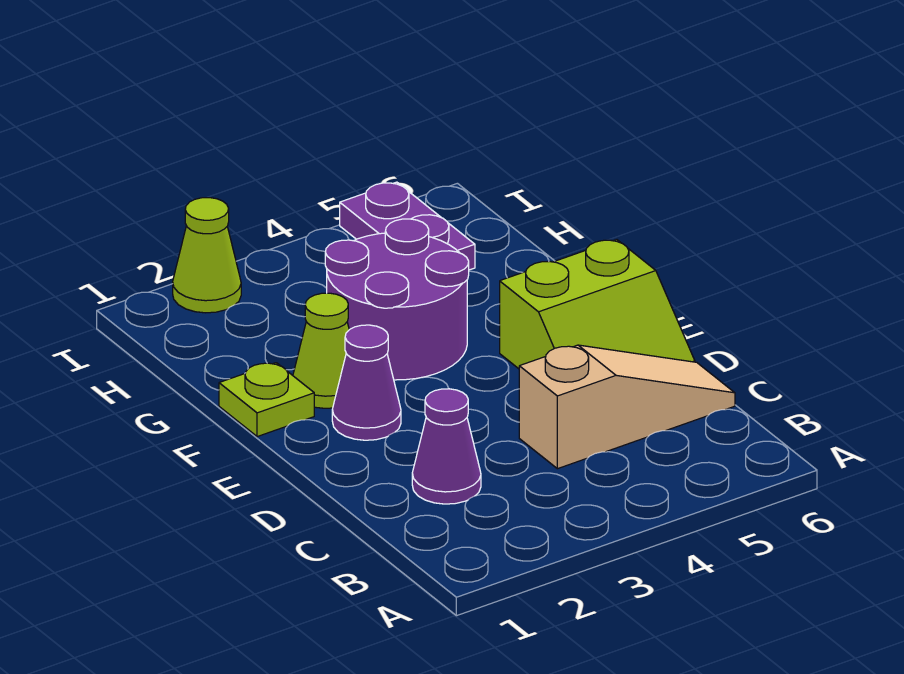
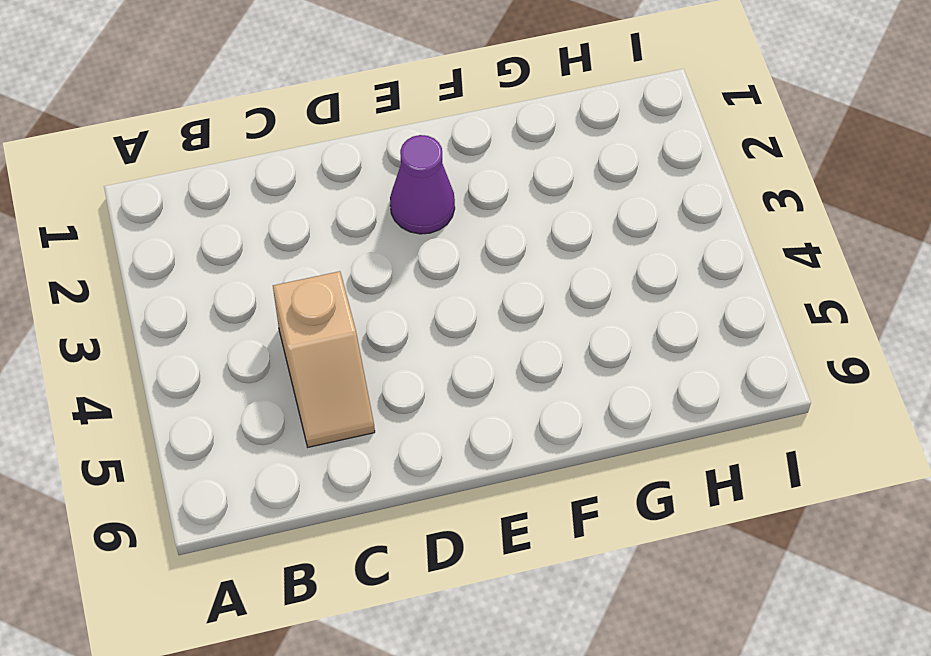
tan 1x2 slope [273,271,375,447] -> tan 1x3 slope [519,345,735,469]
none -> purple 1x1 cone [412,389,481,504]
none -> lime 2x2 slope [500,240,695,369]

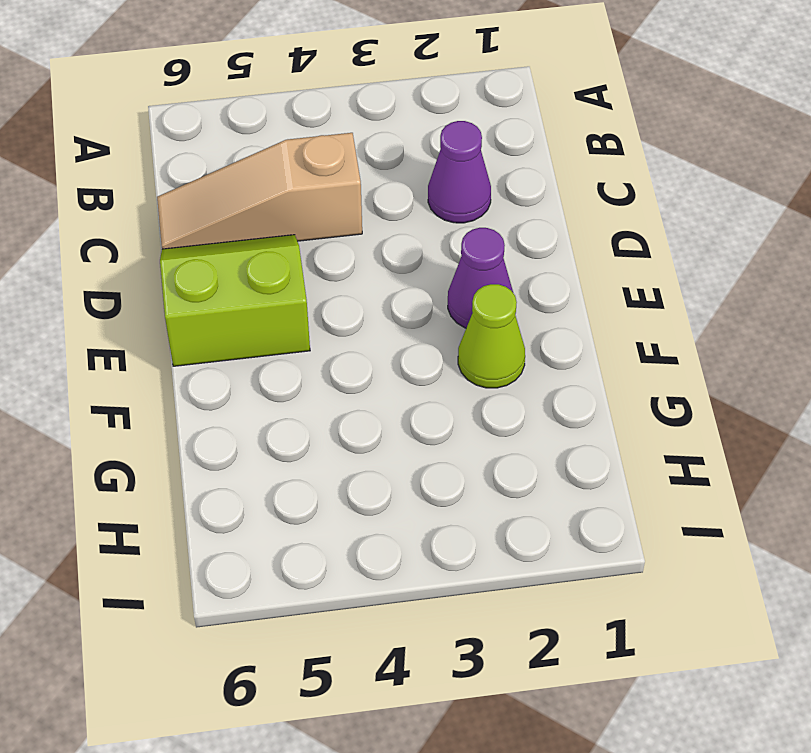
none -> lime 1x1 plate [219,363,314,437]
none -> purple 2x2 round brick [325,219,469,380]

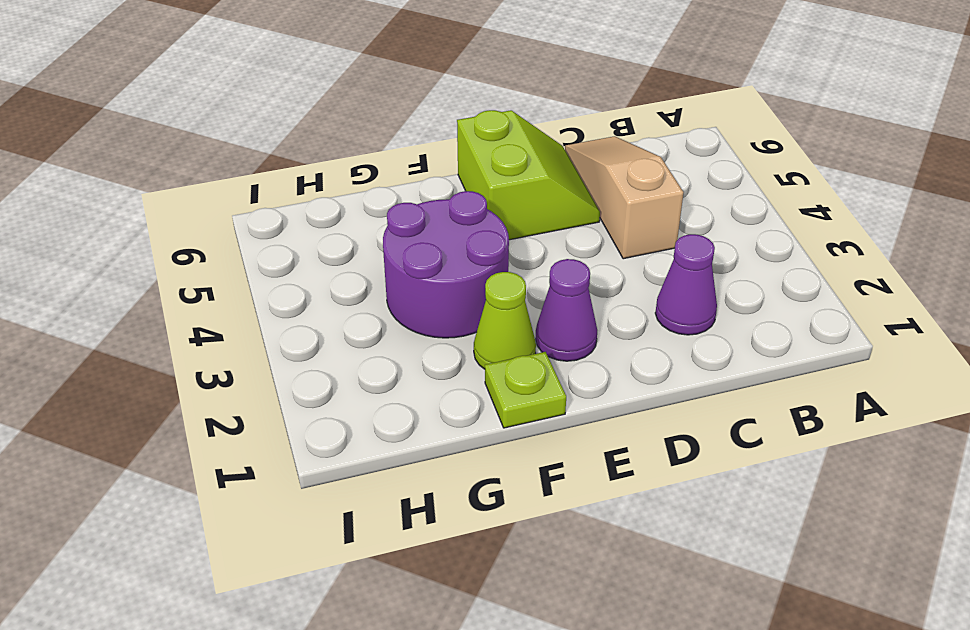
none -> purple 1x2 plate [340,182,475,270]
none -> lime 1x1 cone [173,198,241,313]

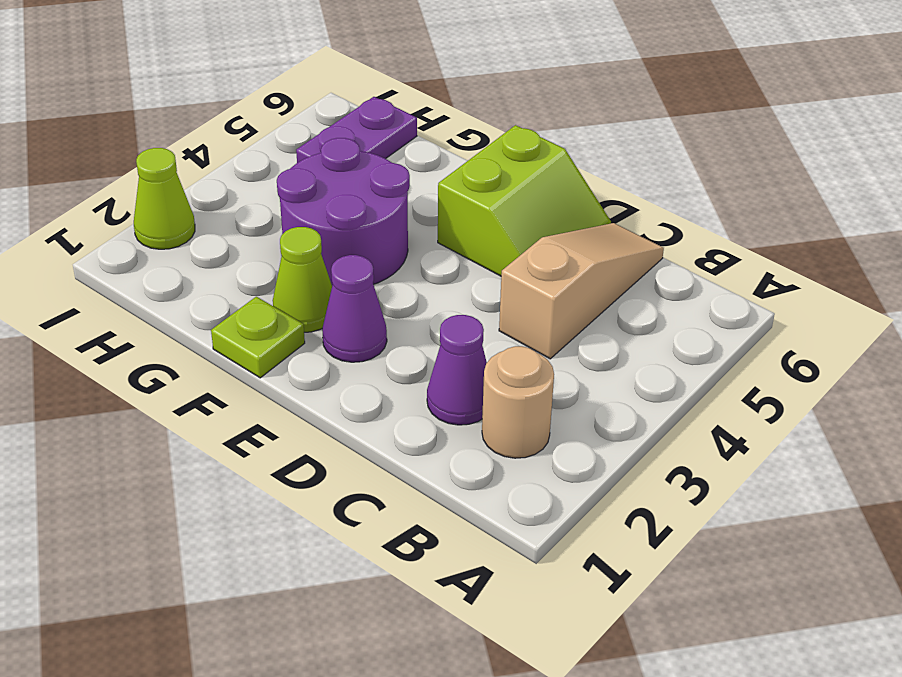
tan 1x1 round brick [482,346,554,458] -> none
purple 1x2 plate [296,97,417,163] -> purple 1x2 plate turned to [340,182,475,270]

